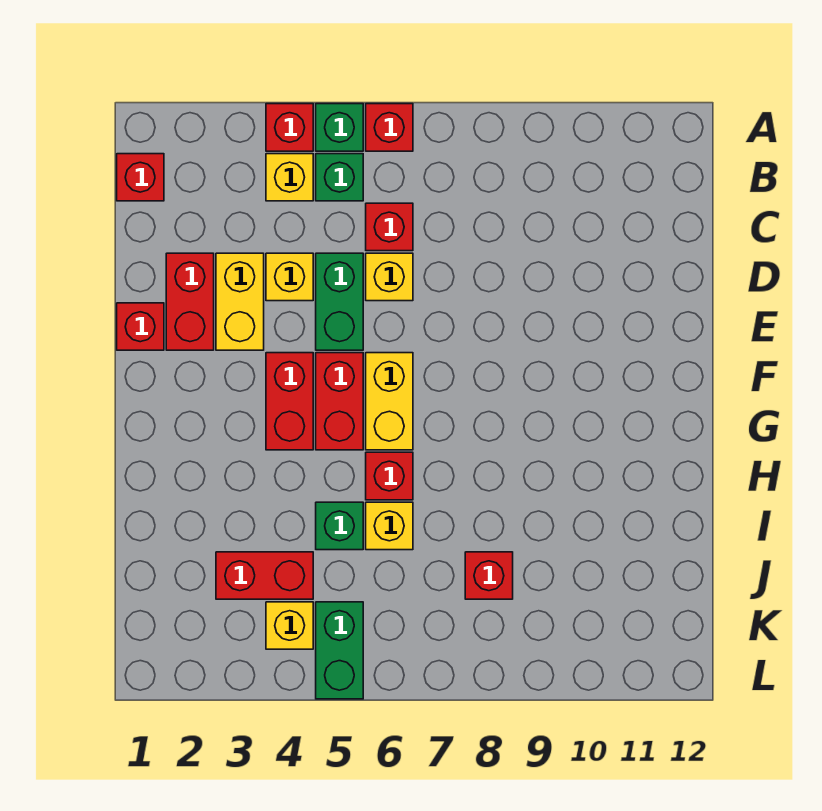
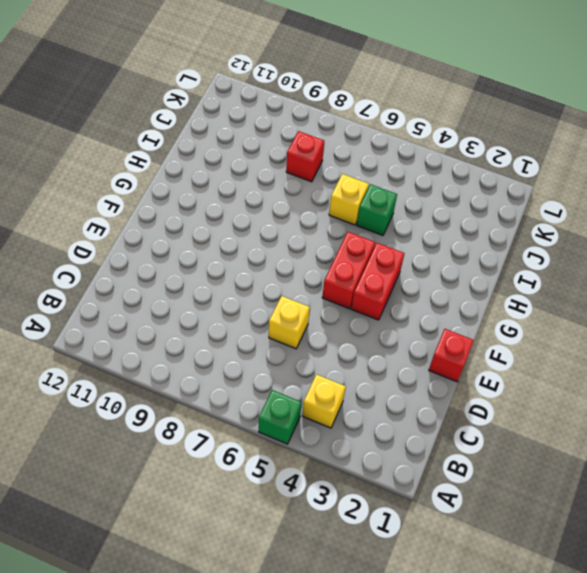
none -> red 1x1 brick [266,104,313,151]
none -> red 1x1 brick [366,104,413,151]
none -> red 1x1 brick [117,154,164,201]

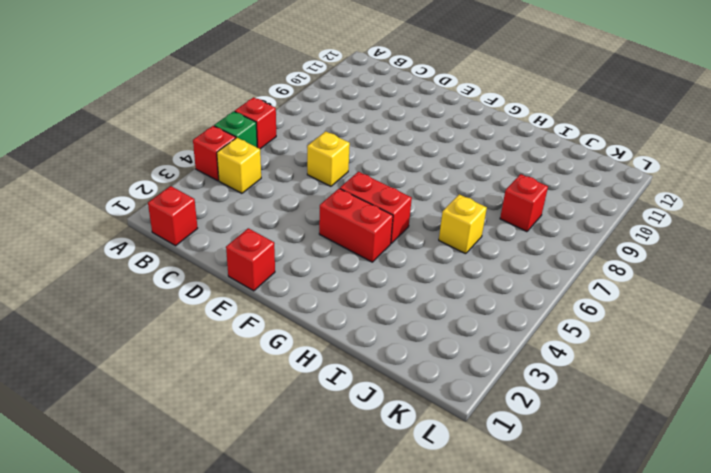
none -> green 1x1 brick [316,154,363,201]
none -> red 1x1 brick [366,203,413,251]
none -> red 1x2 brick [166,253,214,350]

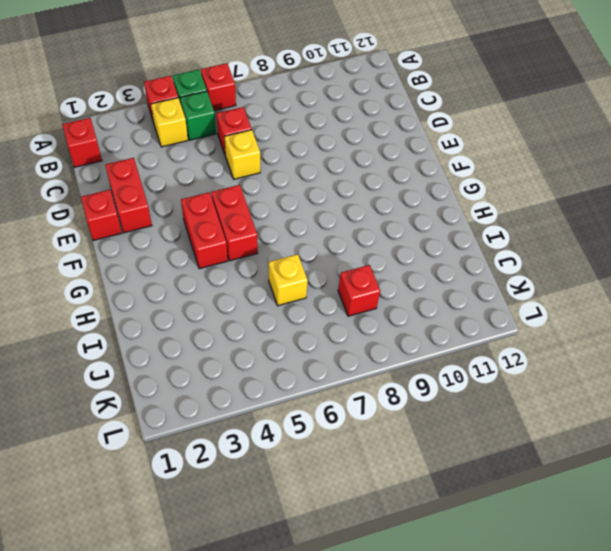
none -> yellow 1x2 brick [216,253,264,350]
none -> yellow 1x1 brick [266,253,313,301]
none -> green 1x2 brick [316,253,363,350]

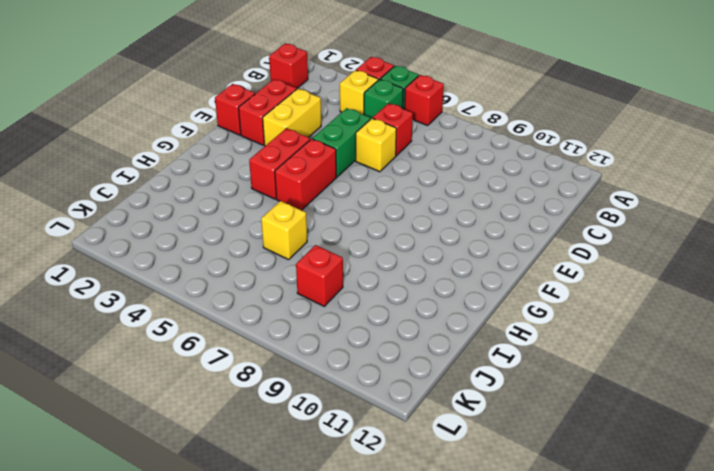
none -> yellow 1x1 brick [266,253,313,301]
none -> yellow 1x2 brick [366,353,413,450]
none -> red 1x1 brick [366,452,413,500]

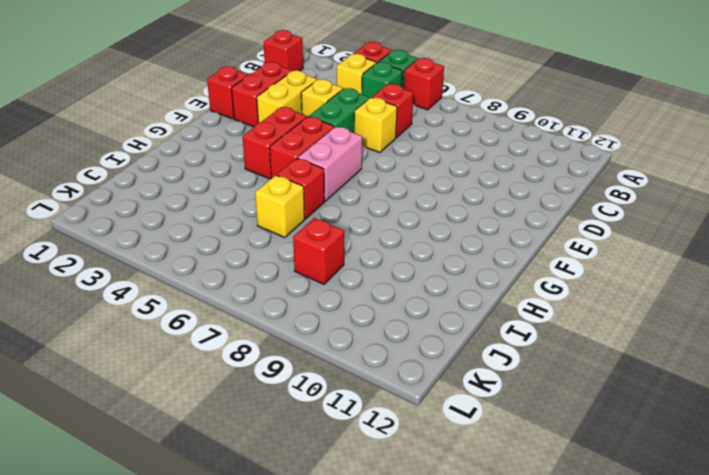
pink 1x2 brick [298,127,362,201] -> yellow 1x2 brick [366,353,413,450]
none -> green 1x1 brick [316,502,363,550]
none -> red 1x2 brick [216,552,313,599]
none -> yellow 1x1 brick [266,602,313,649]

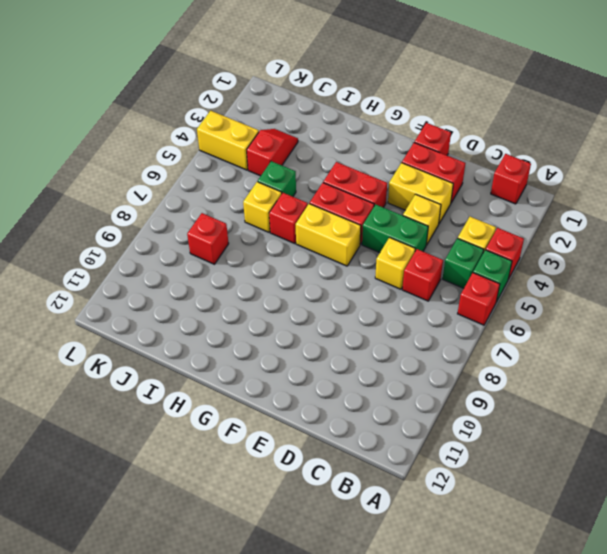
red 1x2 slope [247,129,298,176] -> red 1x2 brick [216,552,313,599]
yellow 1x2 brick [197,111,259,170] -> yellow 1x1 brick [266,602,313,649]
none -> green 1x2 brick [316,602,363,699]

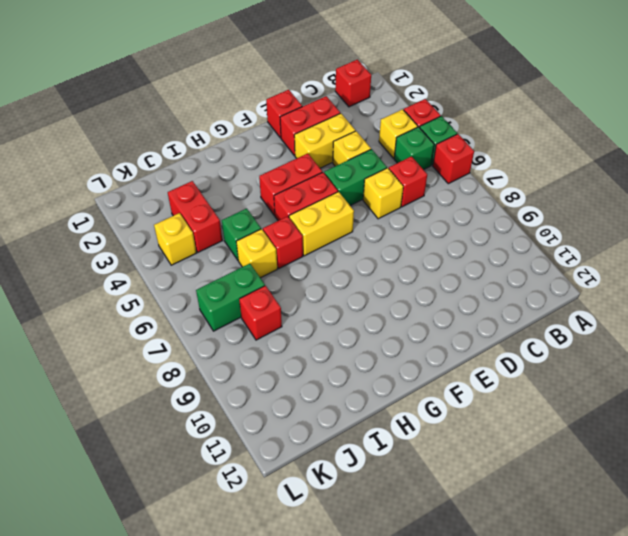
green 1x2 brick [196,264,265,331] -> green 1x2 brick moved to [316,602,363,699]

